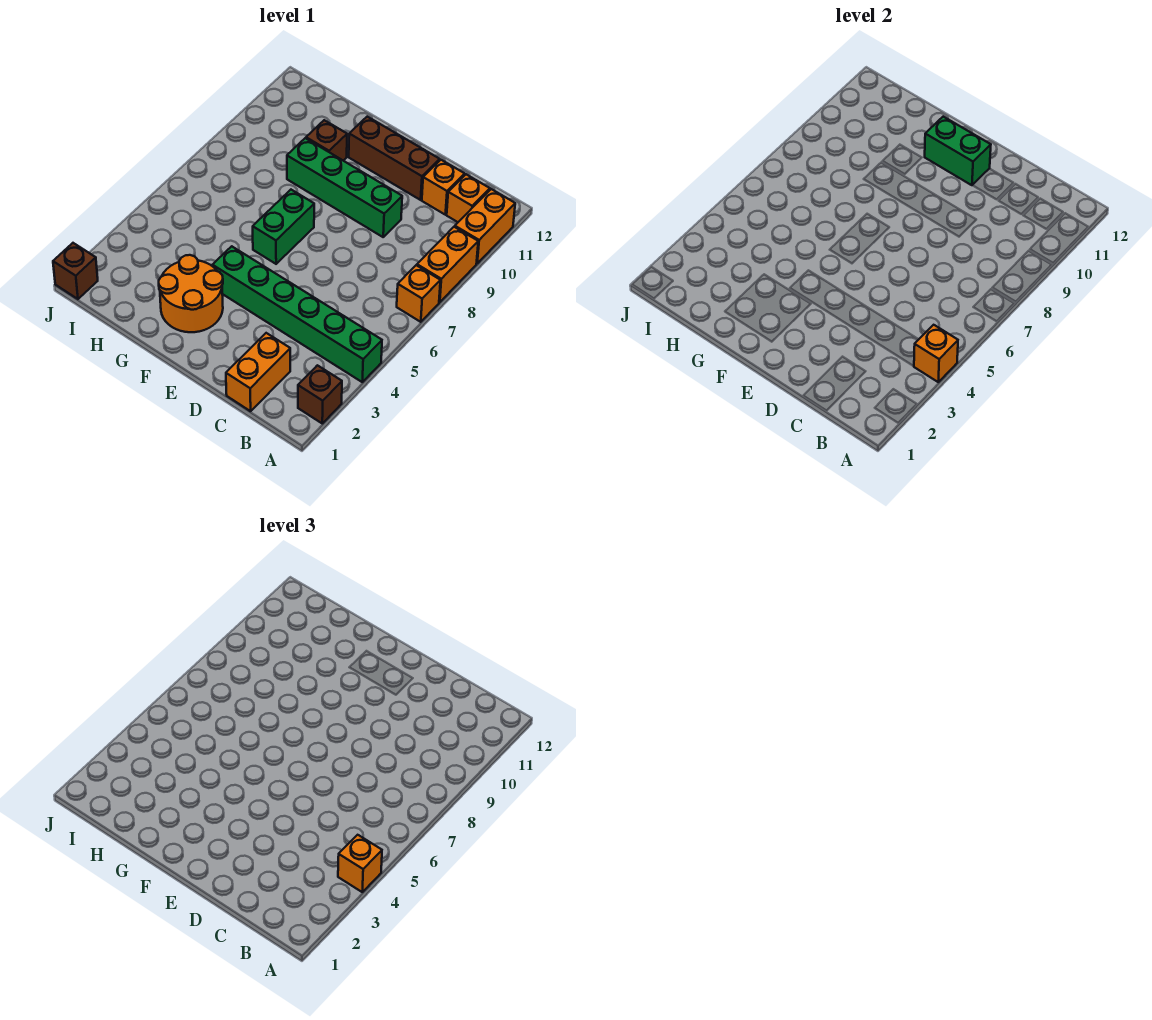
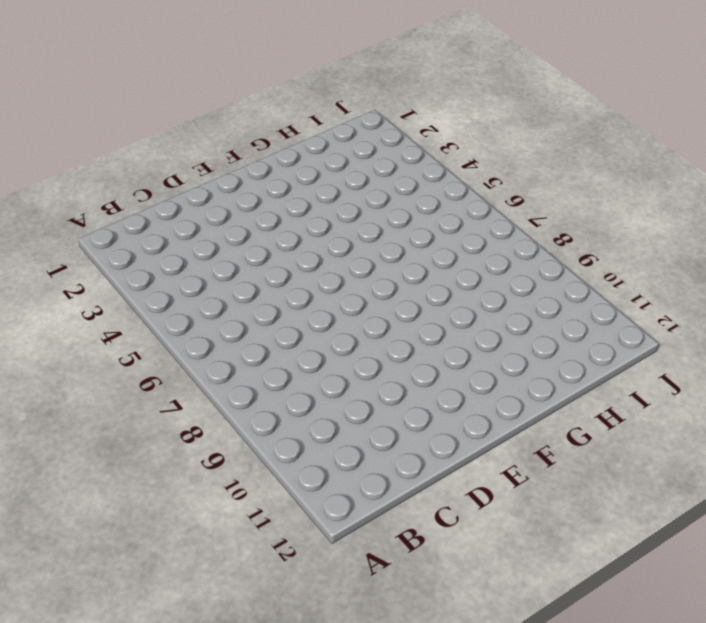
none -> brown 1x1 brick [298,365,342,423]
none -> green 1x6 brick [212,246,382,382]
none -> orange 1x1 brick [397,265,440,322]

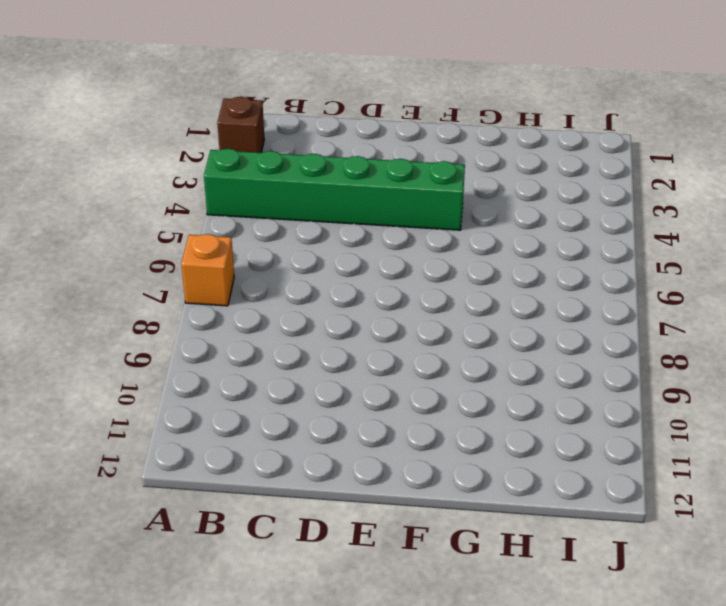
none -> orange 1x2 brick [417,227,478,302]
none -> orange 1x2 brick [455,189,515,263]
none -> orange 1x1 brick [447,174,490,222]

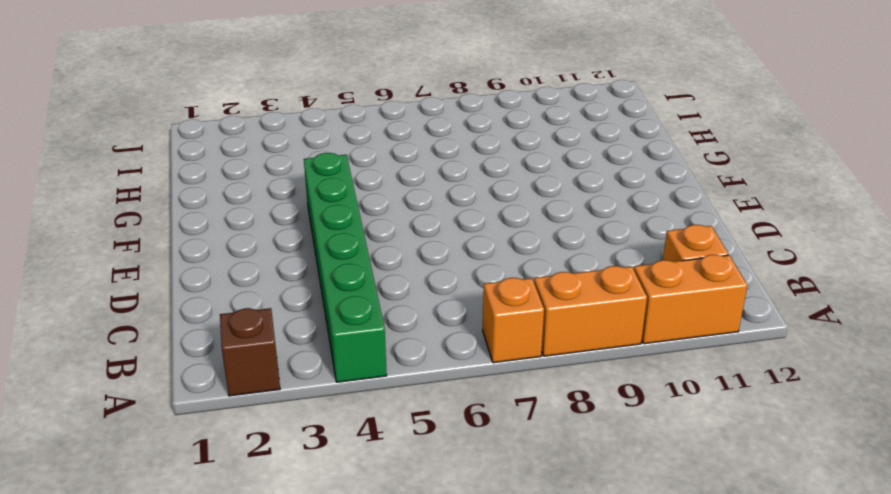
none -> orange 1x2 brick [226,333,290,411]
none -> orange 1x1 brick [422,160,465,215]
none -> green 1x4 brick [287,138,402,237]

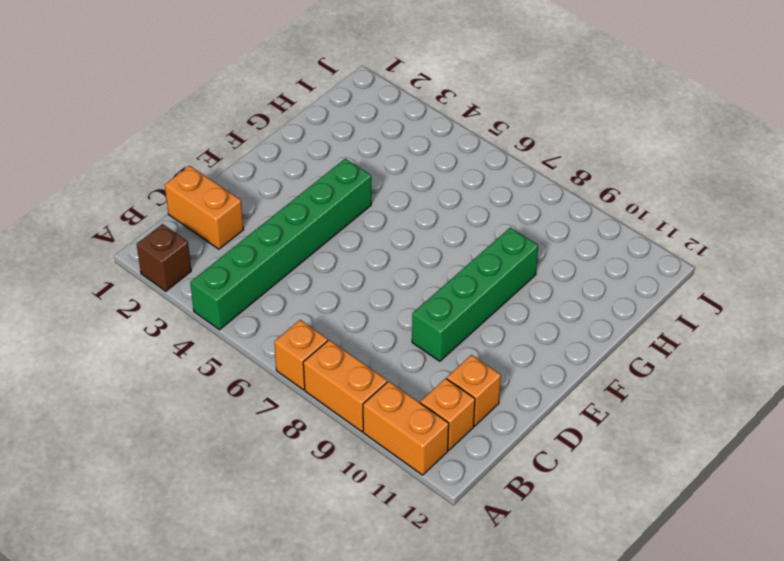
none -> brown 1x3 brick [349,117,440,200]
none -> orange 2x2 round brick [159,255,223,332]
none -> green 1x2 brick [253,190,314,264]

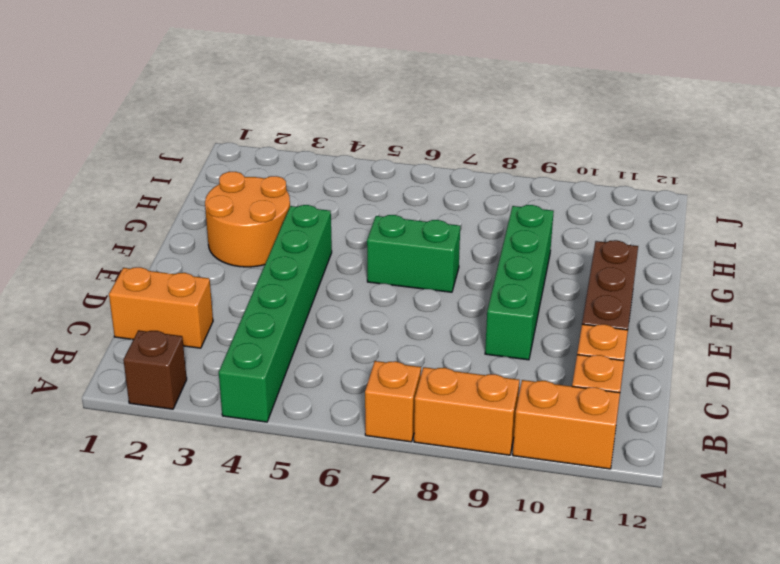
none -> brown 1x1 brick [306,120,347,161]
none -> brown 1x1 brick [53,243,98,299]
none -> orange 1x1 brick [914,325,958,382]

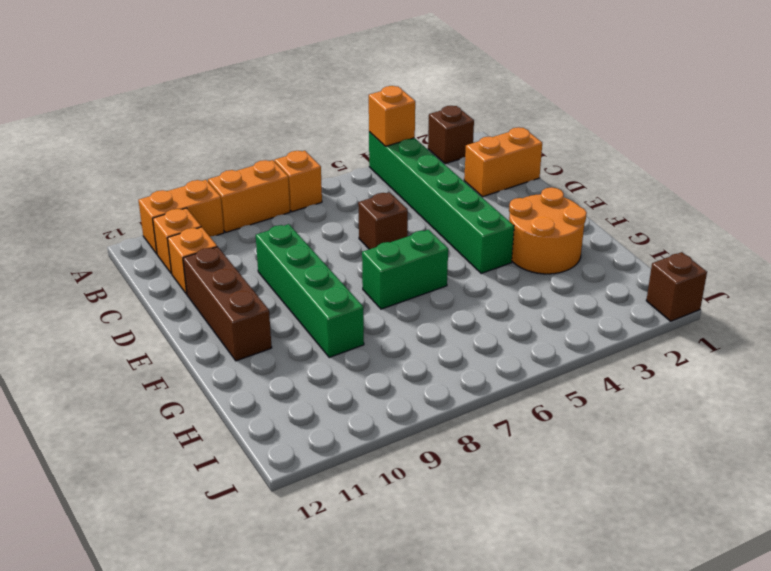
brown 1x1 brick [358,192,408,249] -> brown 1x1 brick moved to [306,120,347,161]
none -> green 1x2 brick [925,117,991,185]
none -> orange 1x1 brick [338,835,382,892]

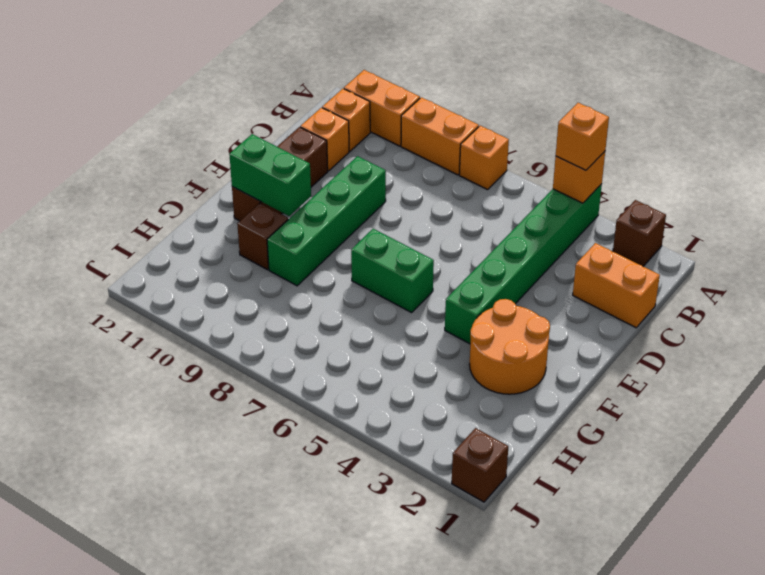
green 1x2 brick [229,134,311,216] -> green 1x2 brick turned to [925,117,991,185]

